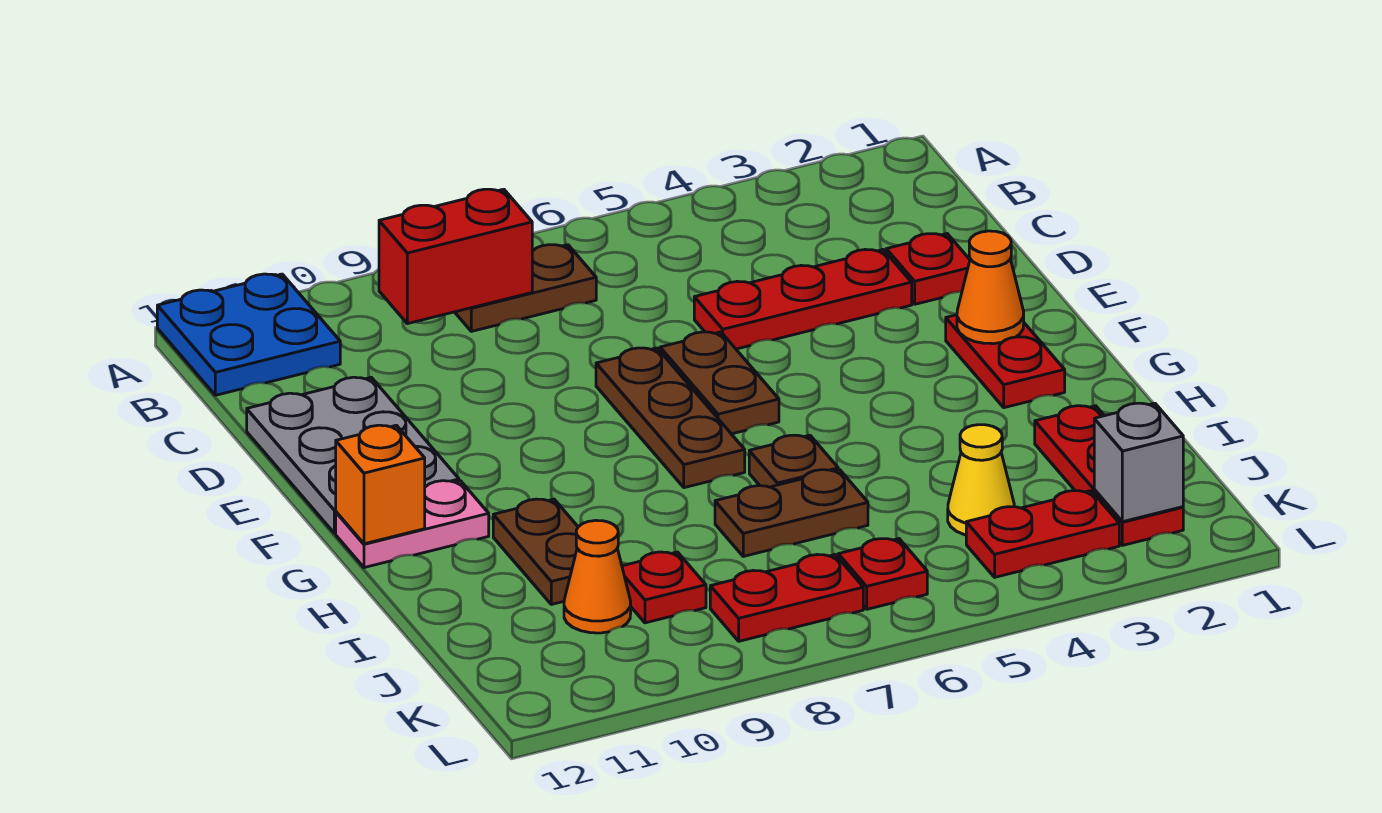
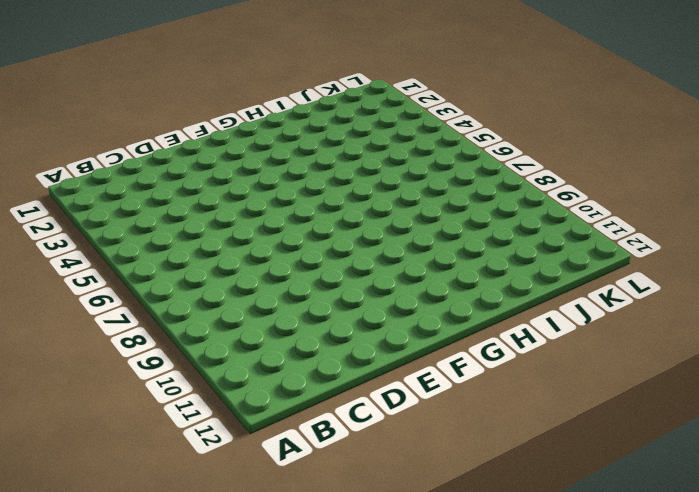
none -> blue 2x2 plate [157,274,340,395]
none -> brown 1x2 plate [455,245,596,331]
none -> red 1x1 plate [886,234,970,304]

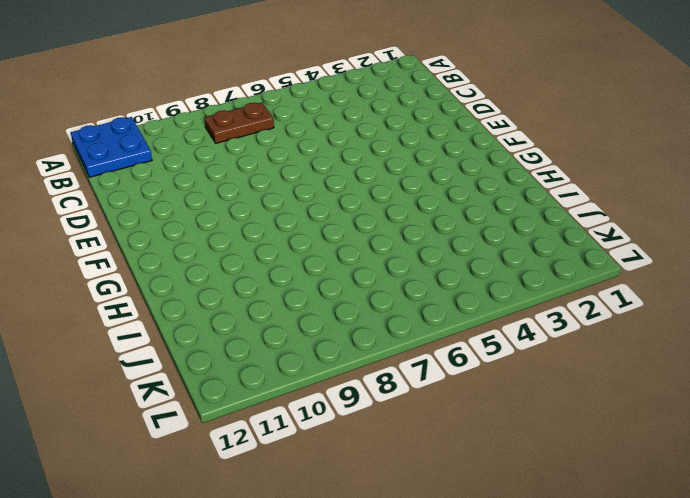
none -> red 1x1 plate [886,234,970,304]
none -> red 1x3 plate [694,250,912,349]
none -> grey 2x3 plate [247,377,459,533]

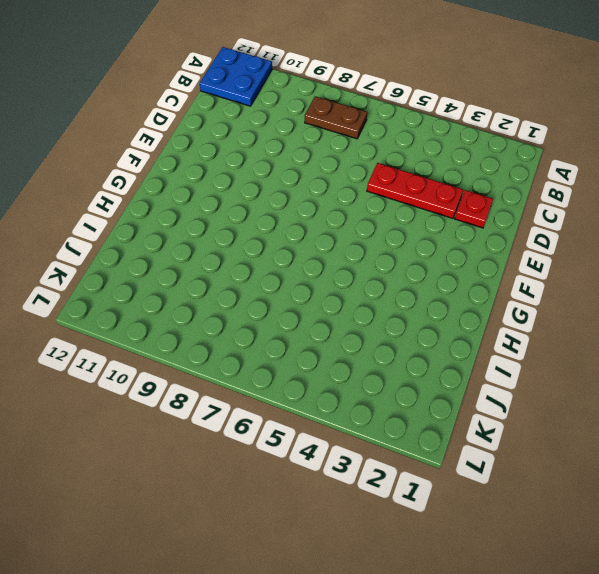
none -> grey 2x3 plate [247,377,459,533]
none -> brown 1x2 plate [660,332,779,434]
none -> brown 1x3 plate [596,348,745,488]

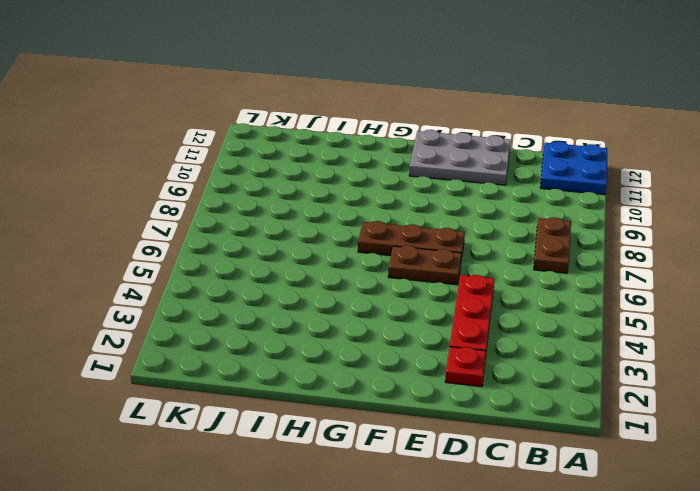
none -> red 1x2 plate [946,315,1065,408]
none -> pink 1x2 plate [336,481,489,568]
none -> brown 1x1 plate [749,435,838,487]

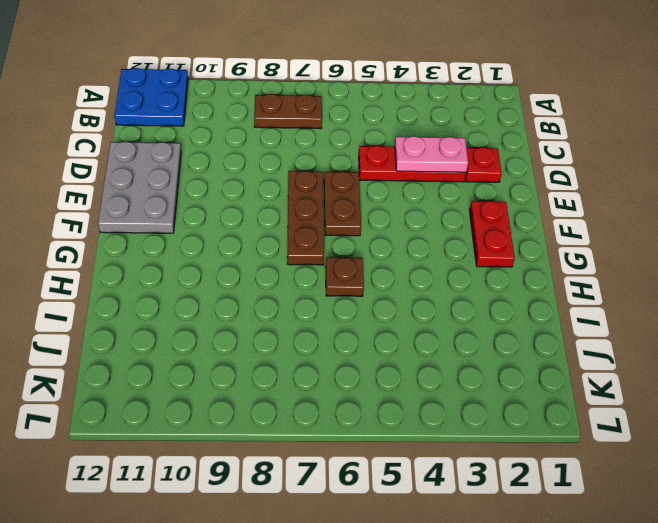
pink 1x2 plate [395,136,468,172] -> pink 1x2 plate moved to [336,481,489,568]
none -> brown 1x2 plate [493,499,578,604]
none -> red 1x3 plate [1035,406,1183,545]
none -> brown 1x2 plate [715,470,868,556]

